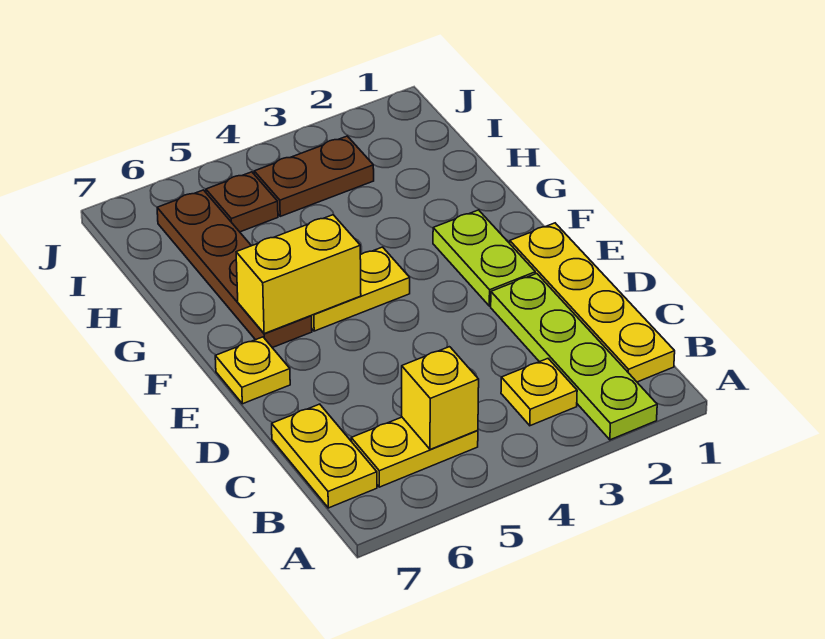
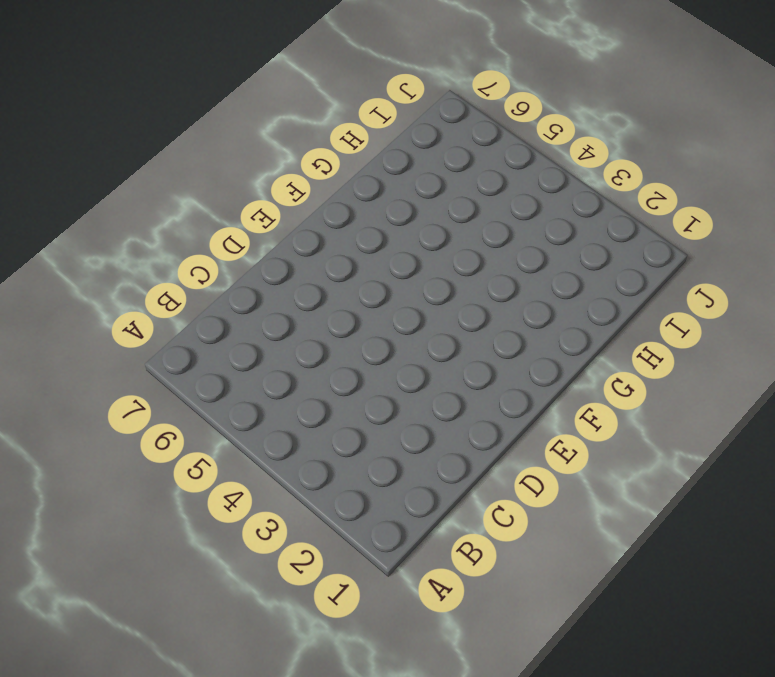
none -> lime 1x4 plate [491,273,657,440]
none -> yellow 1x4 plate [510,223,675,382]
none -> yellow 1x1 plate [501,359,577,426]

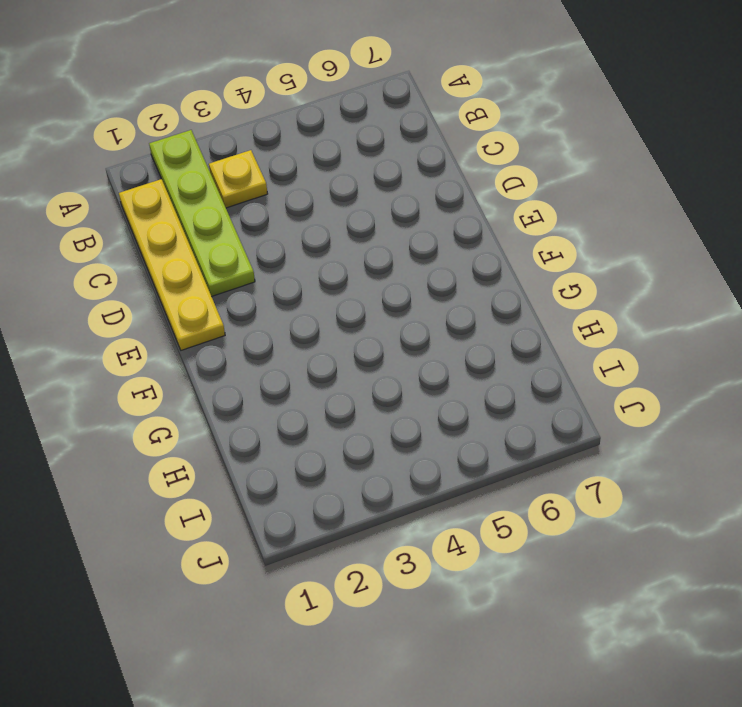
none -> yellow 1x2 plate [351,417,478,487]
none -> yellow 1x2 plate [272,404,377,508]
none -> lime 1x2 plate [433,210,535,306]

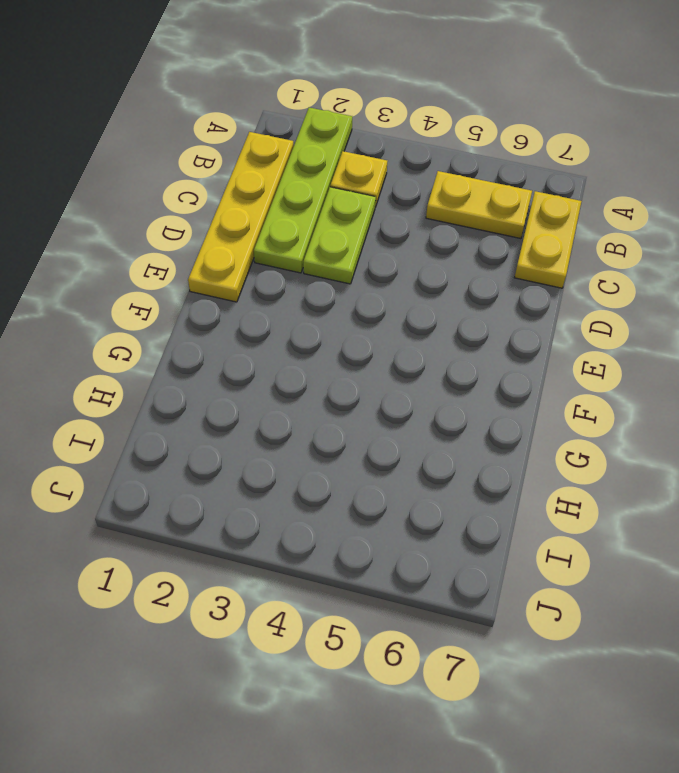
lime 1x2 plate [303,187,376,284] -> lime 1x2 plate moved to [433,210,535,306]
none -> yellow 1x1 plate [215,337,290,404]
none -> yellow 1x2 plate [311,247,410,331]
none -> brown 1x4 plate [157,190,312,348]

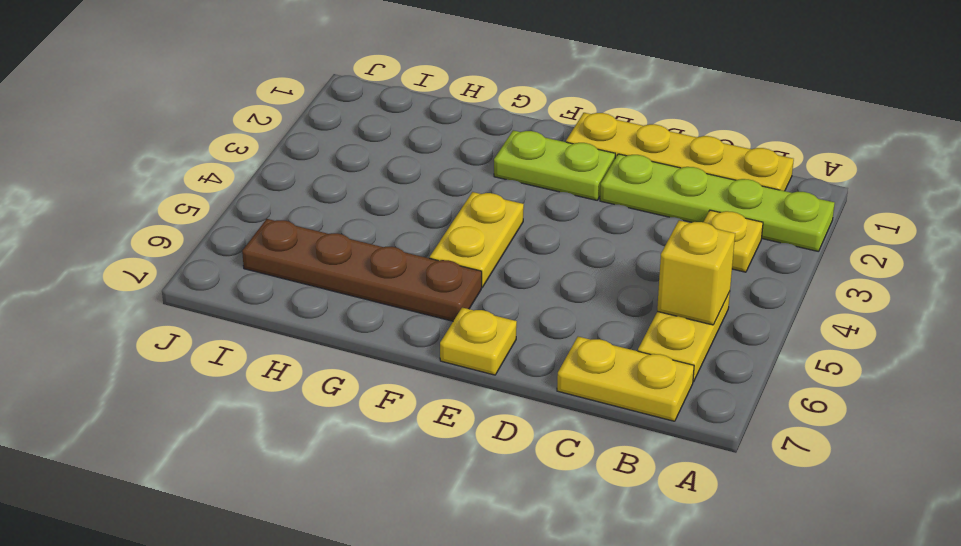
none -> brown 1x2 plate [254,136,374,216]
none -> brown 1x1 plate [206,172,278,232]
none -> yellow 1x2 brick [236,215,361,334]

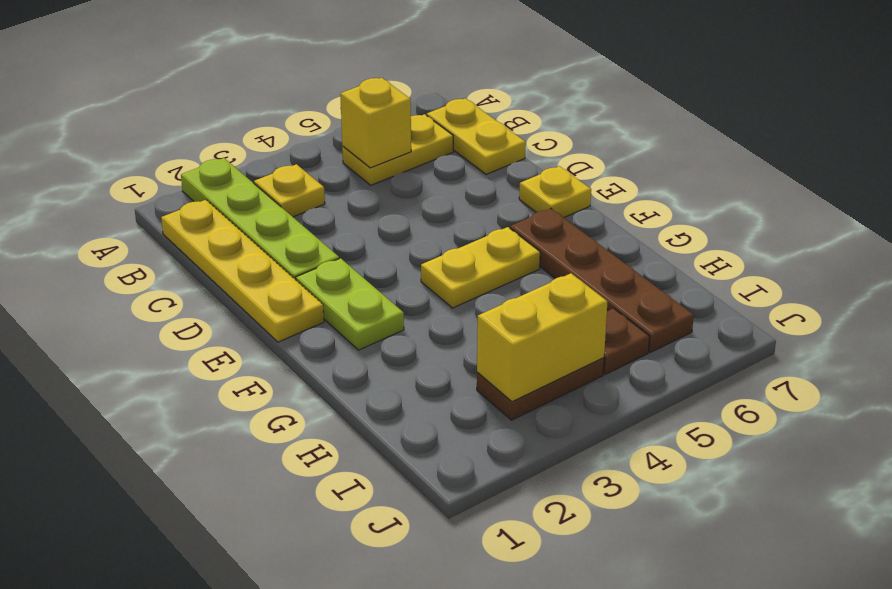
yellow 1x2 brick [477,273,608,402] -> yellow 1x2 brick moved to [236,215,361,334]

